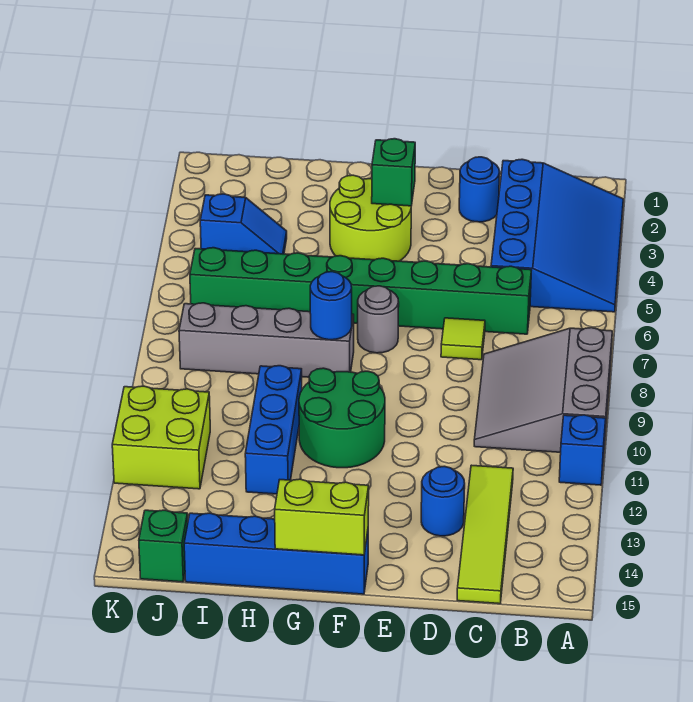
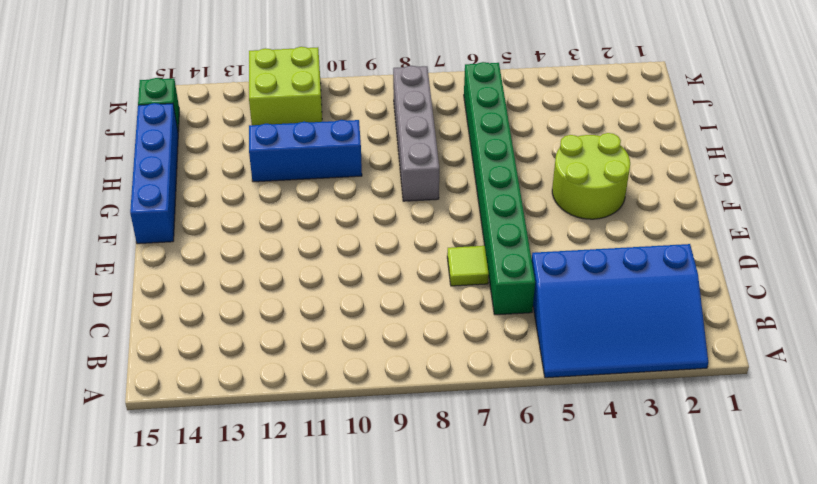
none -> grey 3x3 slope [474,328,612,452]
none -> blue 1x1 brick [559,415,606,485]
none -> lime 1x4 tile [457,465,513,604]

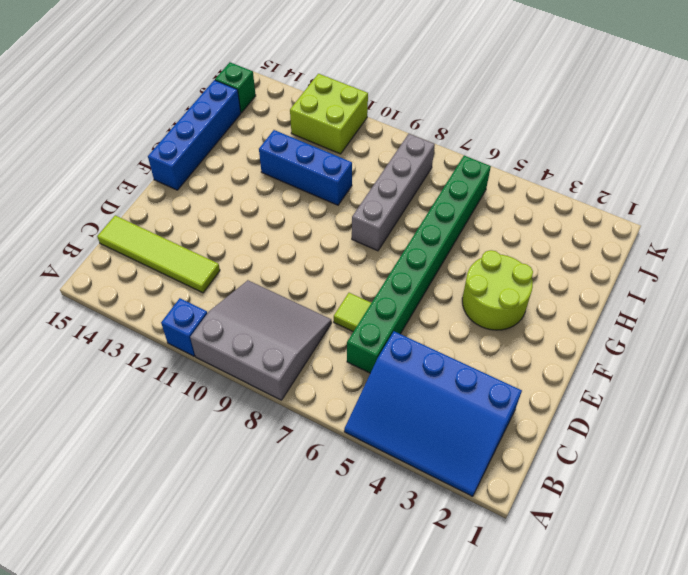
none -> blue 1x1 round brick [459,157,500,222]
none -> blue 1x1 round brick [421,466,465,536]
none -> grey 1x1 round brick [358,286,399,353]

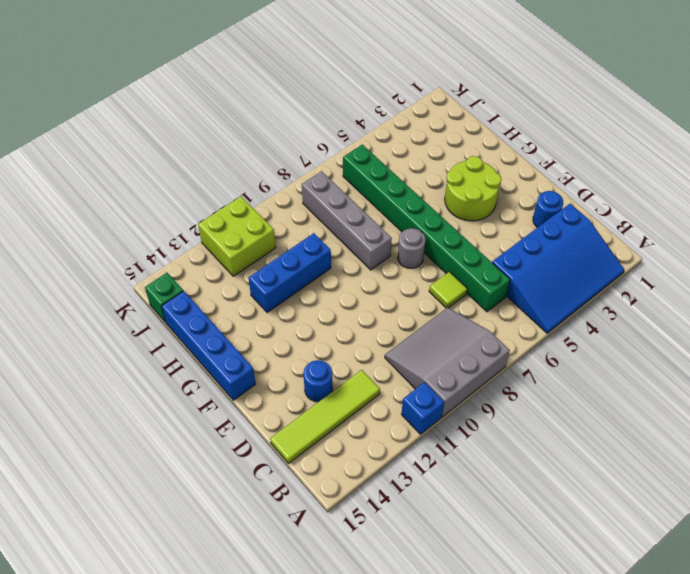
none -> green 2x2 round brick [299,368,385,468]
none -> blue 1x2 slope [200,194,287,254]
none -> green 1x1 brick [372,139,415,206]

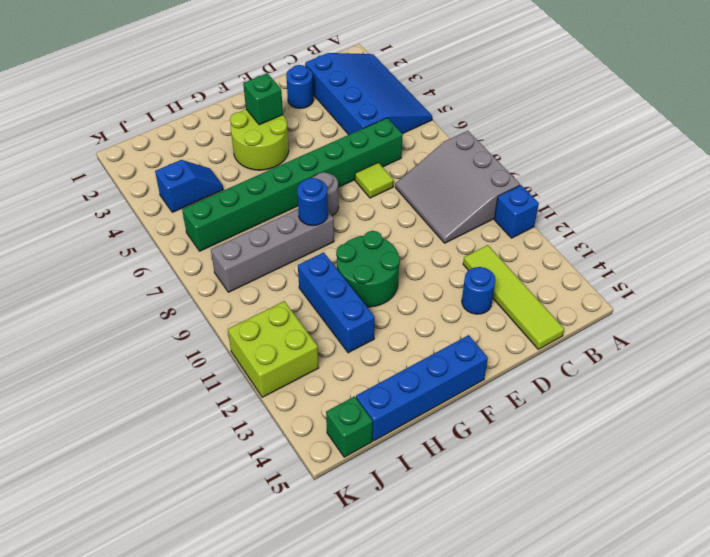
none -> lime 1x2 brick [275,479,369,555]

